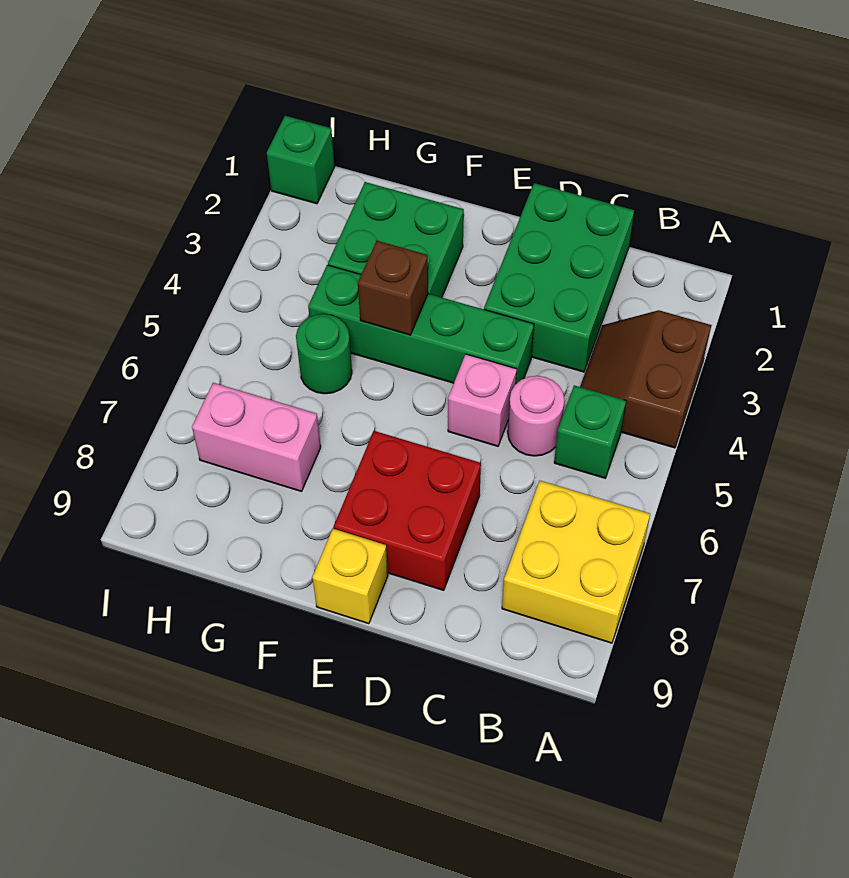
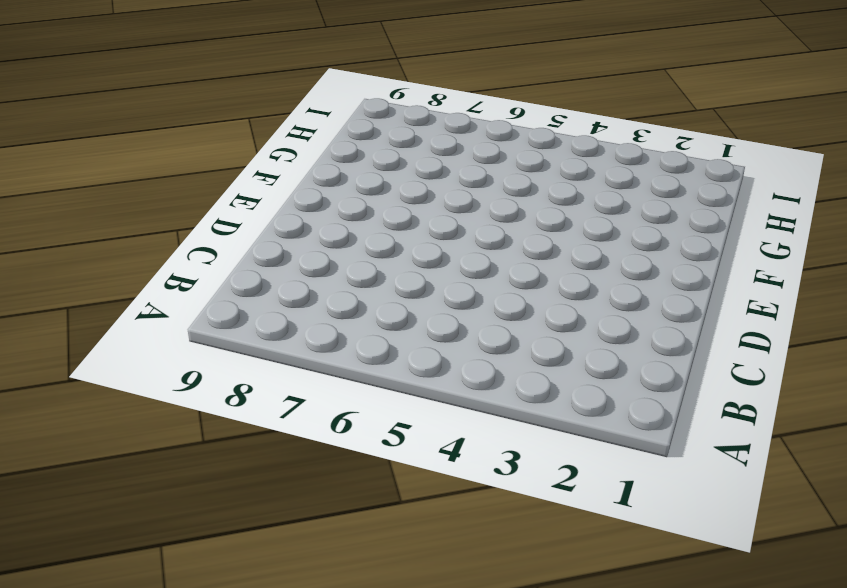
none -> brown 2x2 slope [580,310,711,448]
none -> yellow 2x2 brick [502,481,650,643]
none -> green 1x1 brick [554,385,626,478]

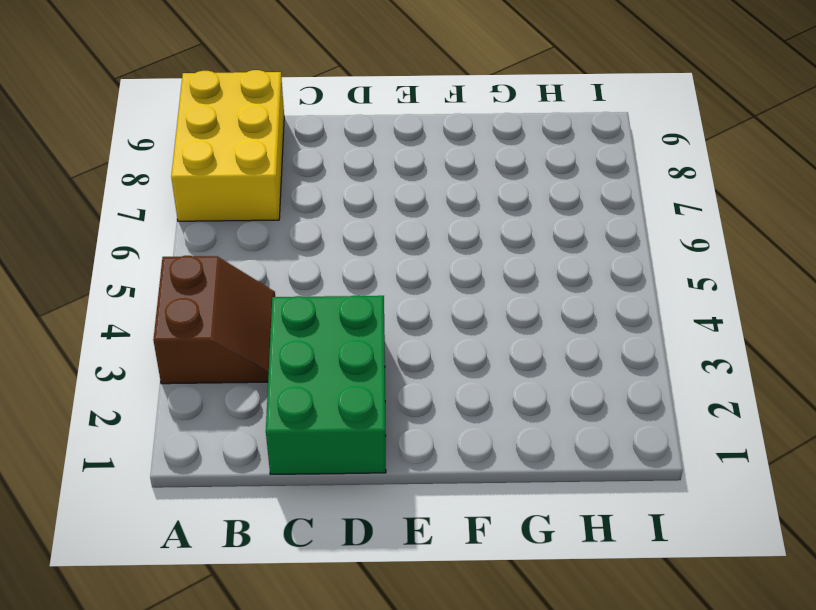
yellow 2x3 brick [171,70,284,221] -> yellow 2x2 brick [502,481,650,643]
none -> green 1x1 brick [554,385,626,478]
none -> pink 1x1 round brick [508,376,564,456]
none -> green 1x4 brick [308,265,534,384]

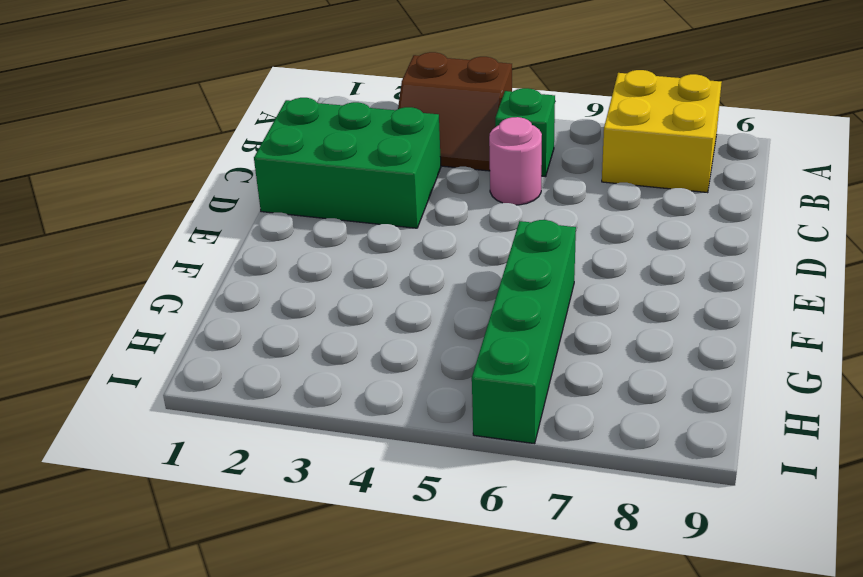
green 1x4 brick [472,220,576,444] -> green 1x4 brick moved to [308,265,534,384]
none -> pink 1x1 brick [448,354,517,446]
none -> red 2x2 brick [334,431,481,590]
none -> yellow 1x1 brick [312,529,388,624]

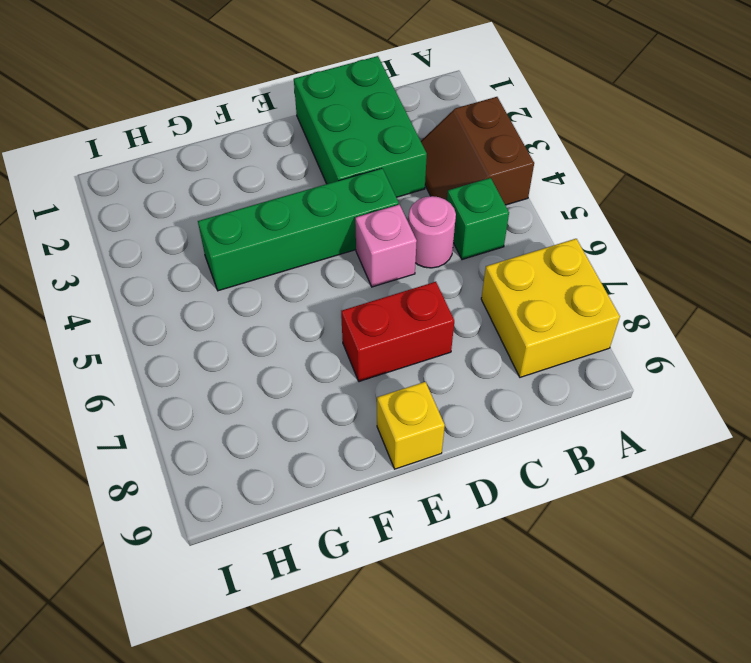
red 1x2 brick [341,282,454,382] -> red 2x2 brick [334,431,481,590]
none -> green 2x2 brick [328,182,464,297]
none -> green 1x1 round brick [296,314,352,394]
none -> pink 1x2 brick [192,383,321,492]

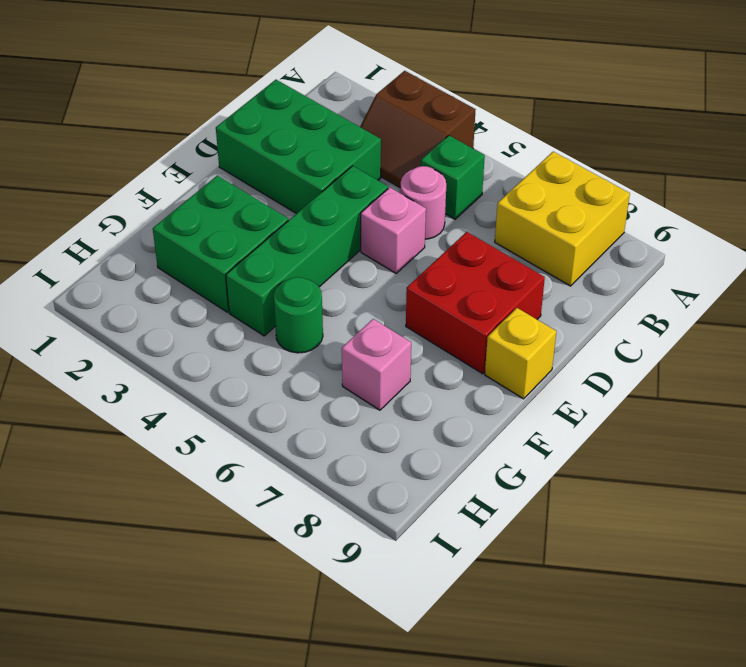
pink 1x1 brick [342,319,411,410] -> pink 1x2 brick [192,383,321,492]
none -> green 1x1 brick [267,116,335,204]
none -> brown 1x1 brick [358,241,428,335]

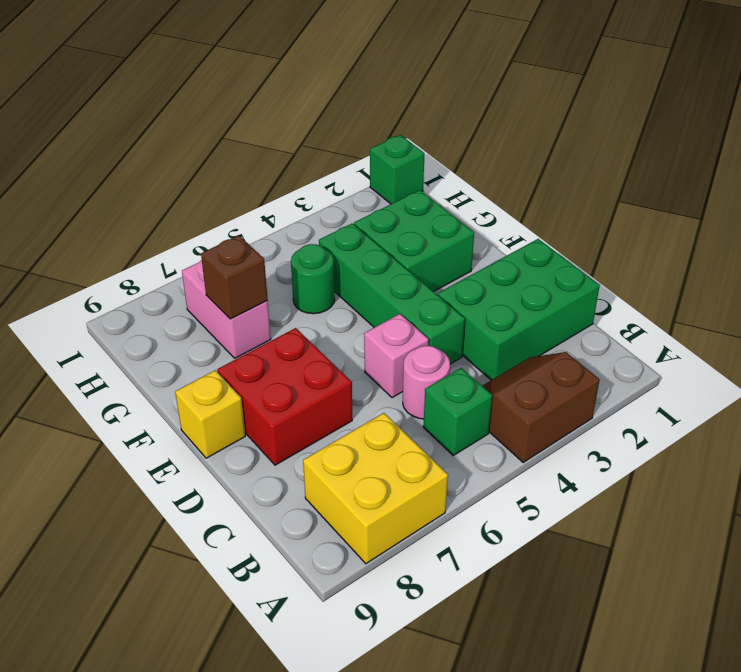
brown 1x1 brick [201,235,268,319] -> brown 1x1 brick moved to [358,241,428,335]

